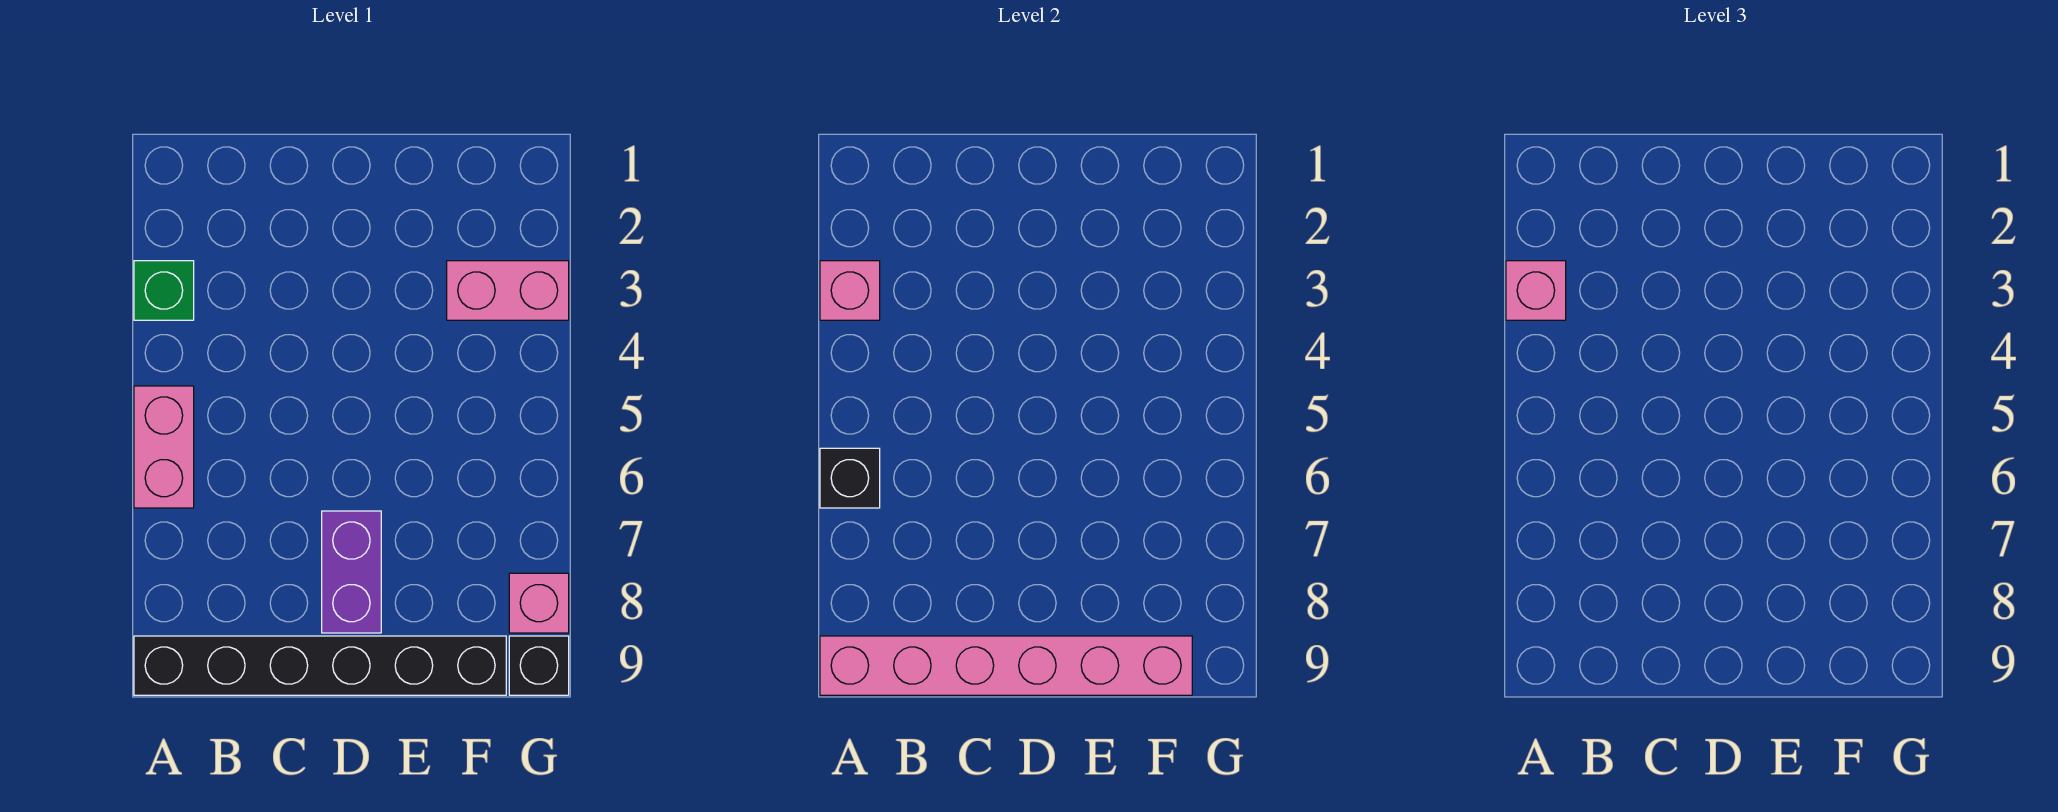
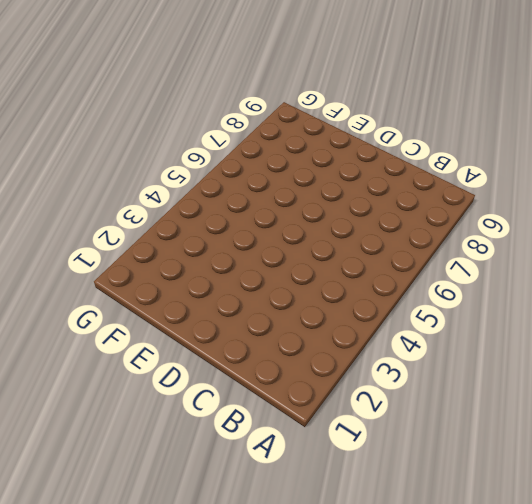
none -> green 1x1 brick [134,261,194,320]
none -> pink 1x2 brick [134,386,194,508]

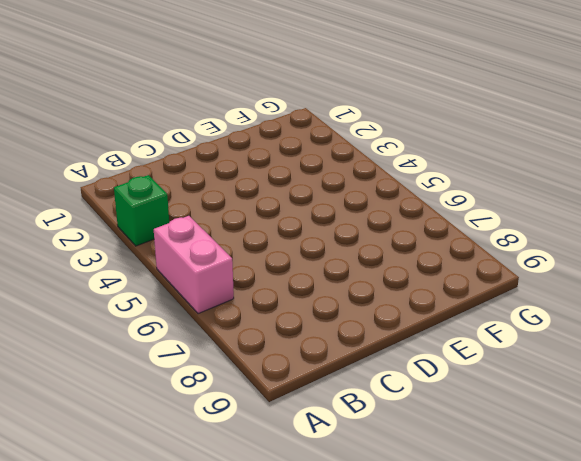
none -> black 1x6 brick [134,636,506,695]
none -> purple 1x2 brick [322,511,381,633]

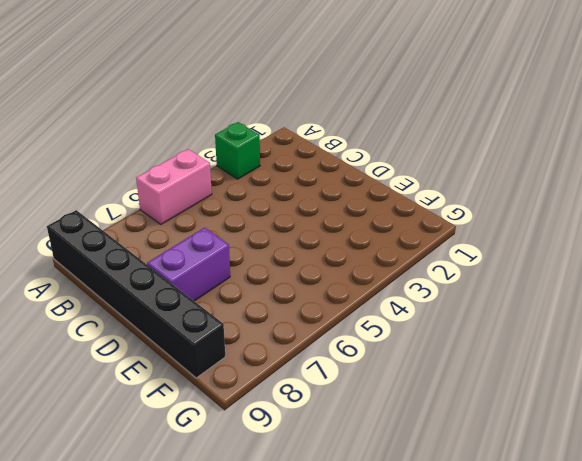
none -> pink 1x2 brick [447,261,569,320]
none -> pink 1x1 brick [509,573,569,633]

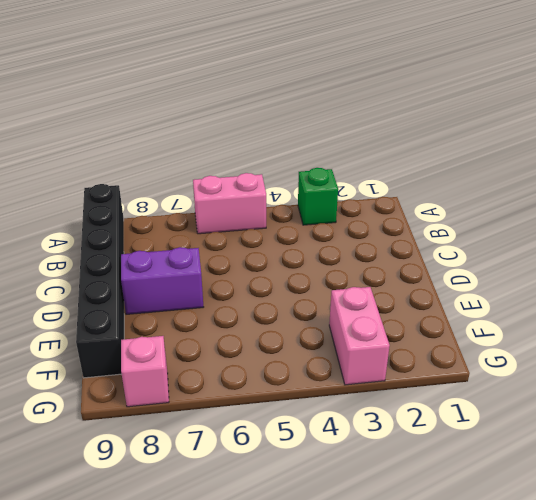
none -> black 1x1 brick [509,636,569,695]
none -> pink 1x1 brick [820,261,880,320]

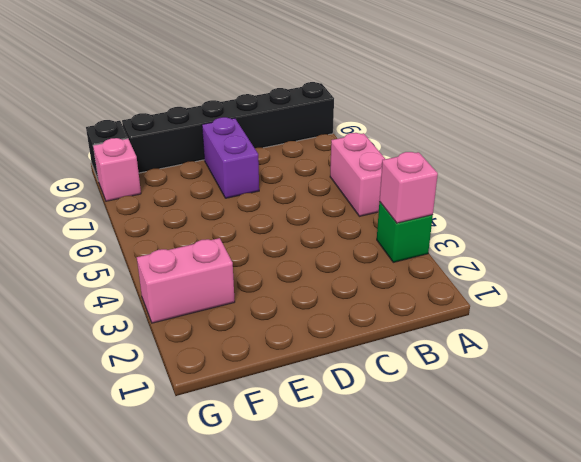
none -> black 1x1 brick [820,448,880,508]
none -> pink 1x6 brick [820,636,1192,695]

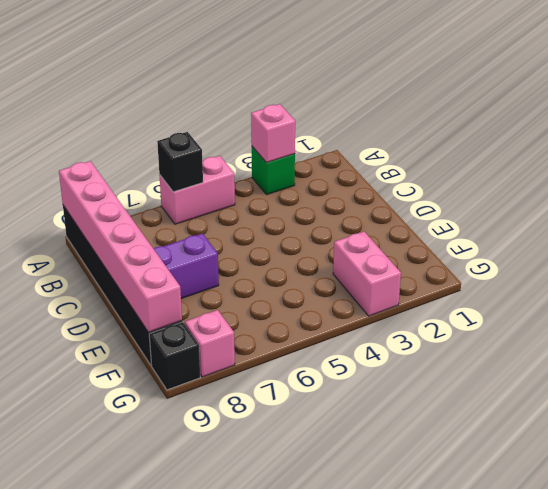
none -> pink 1x1 brick [1506,261,1566,320]

